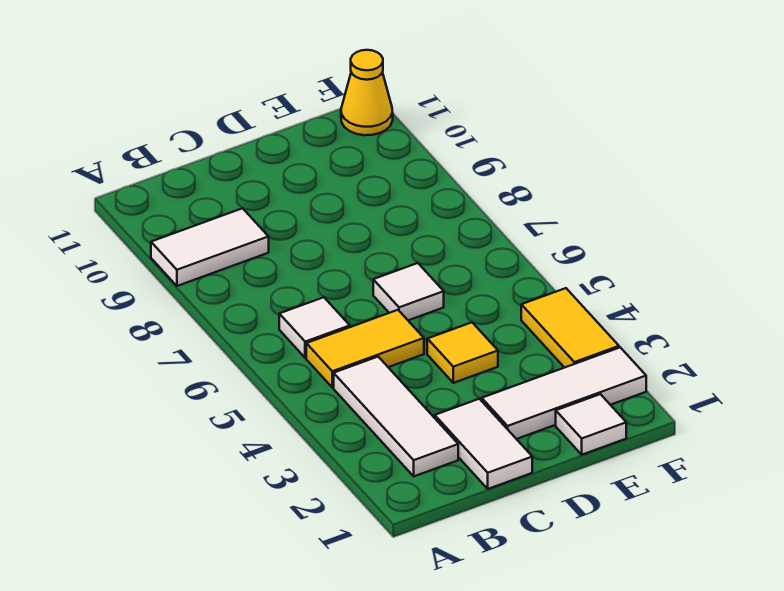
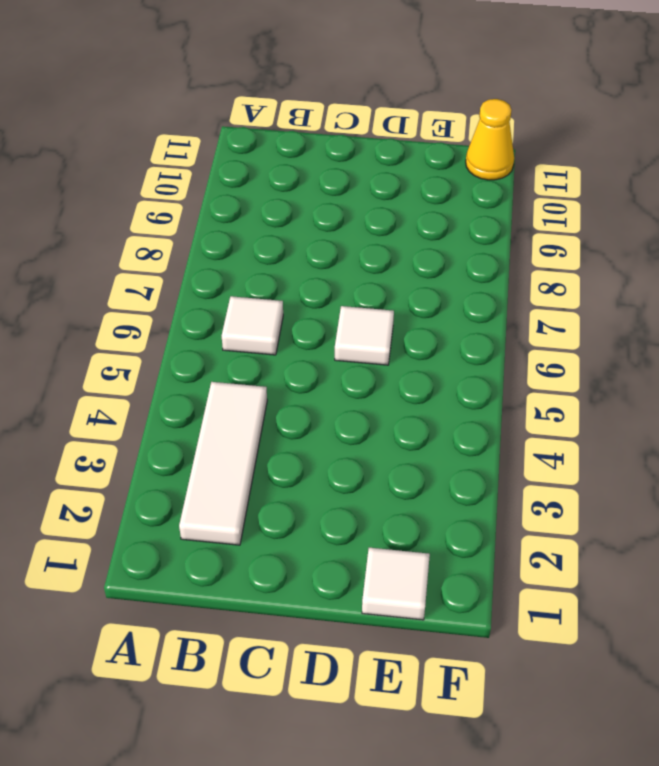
none -> white 1x2 tile [151,208,269,286]
none -> yellow 1x2 tile [306,310,424,387]

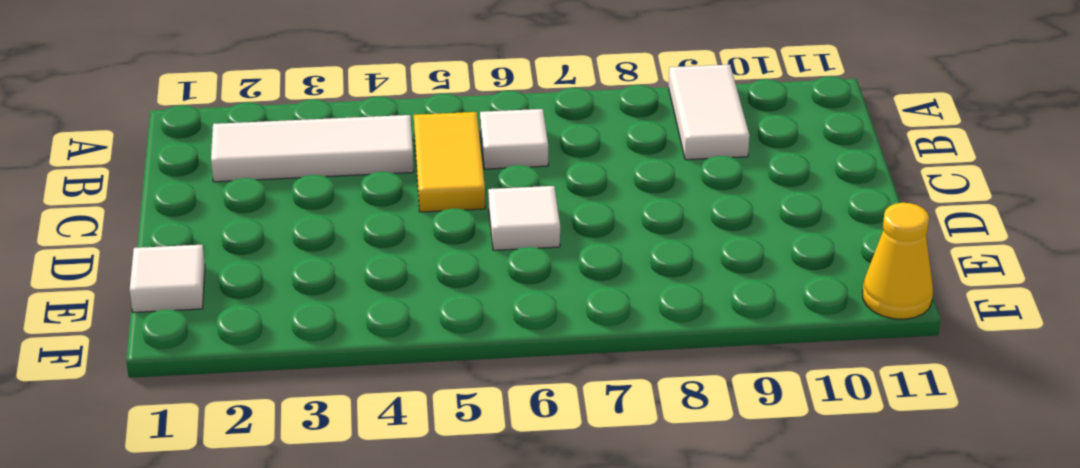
none -> white 1x2 tile [435,399,532,489]
none -> white 1x3 tile [482,348,646,439]

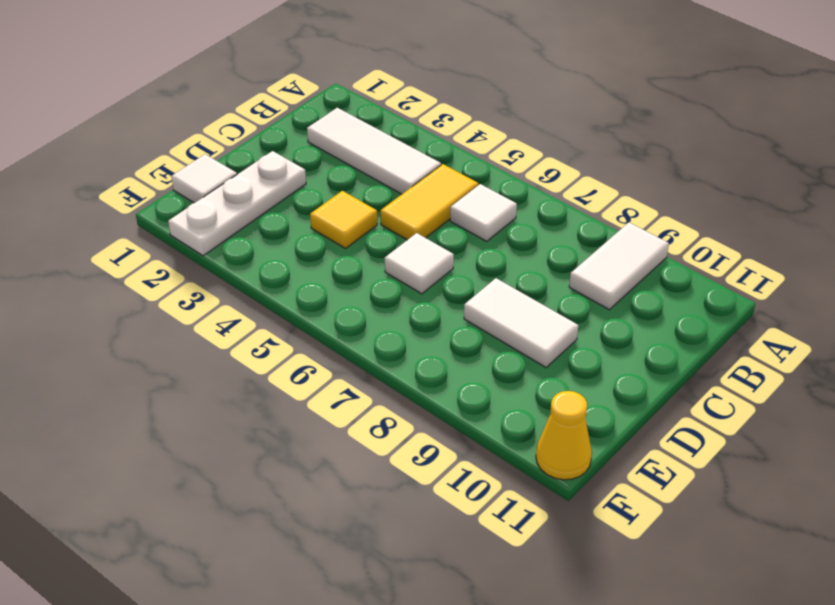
white 1x3 plate [168,151,306,256] -> white 1x3 tile [482,348,646,439]
white 1x2 tile [464,278,578,367] -> white 1x2 tile moved to [435,399,532,489]
none -> yellow 1x2 tile [521,288,619,368]

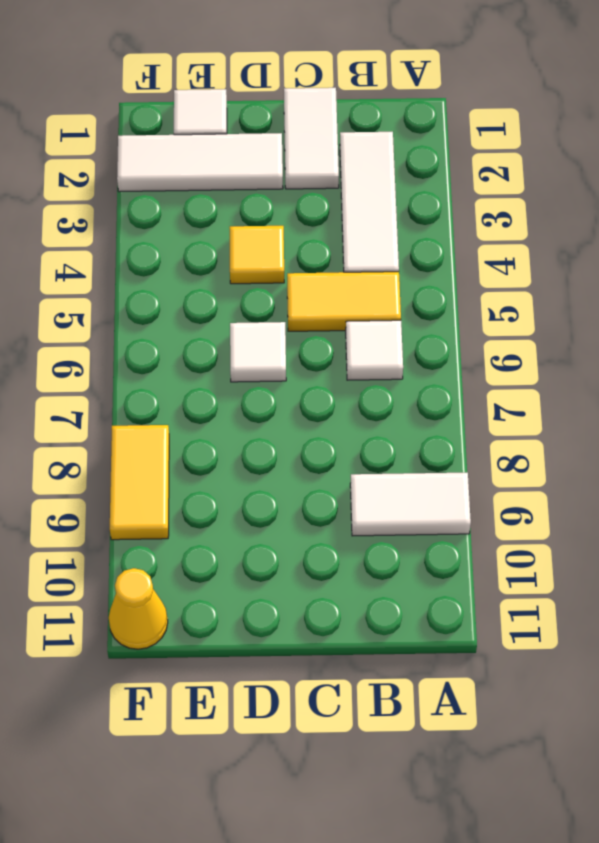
yellow 1x2 tile [110,425,169,540] -> yellow 1x2 tile moved to [521,288,619,368]

